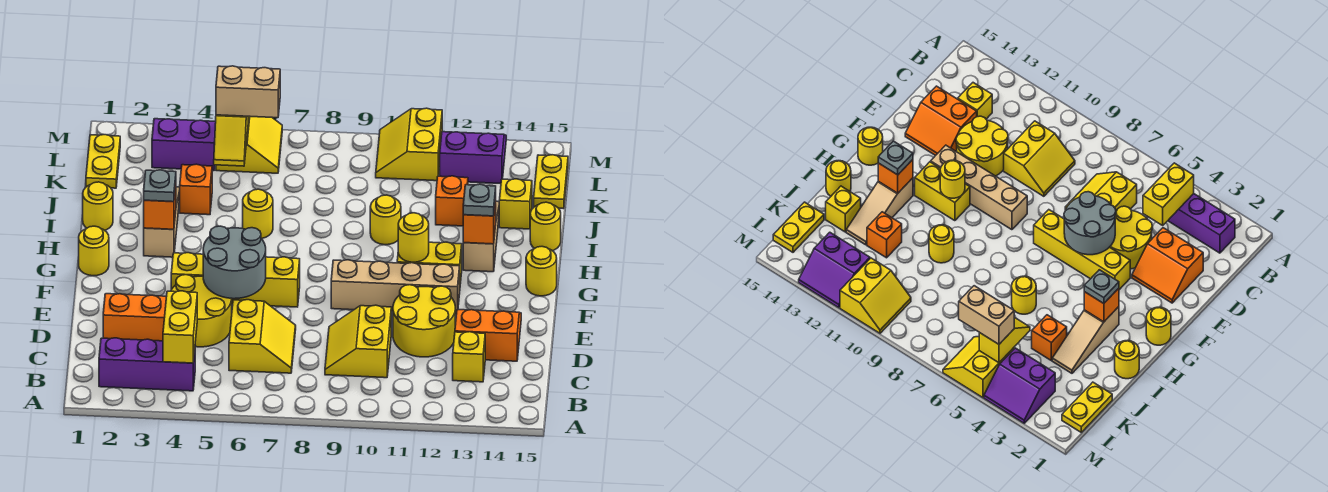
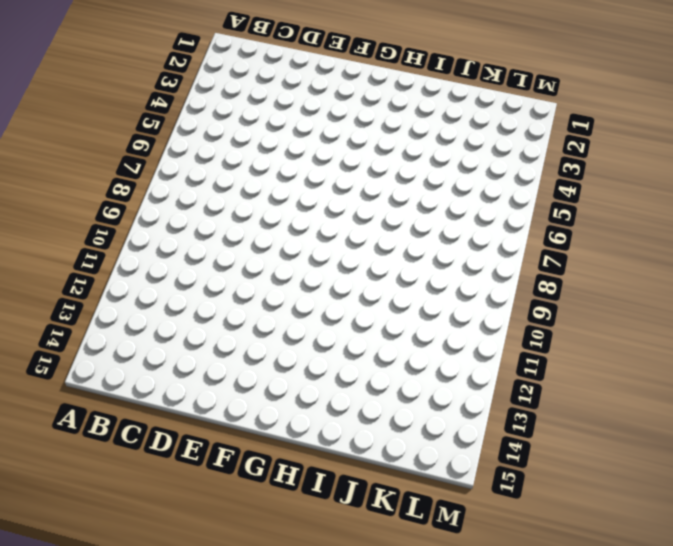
none -> purple 1x3 brick [99,338,195,391]
none -> yellow 2x2 slope [229,300,296,373]
none -> yellow 2x2 slope [325,305,391,378]
none -> yellow 1x1 brick [453,332,485,382]

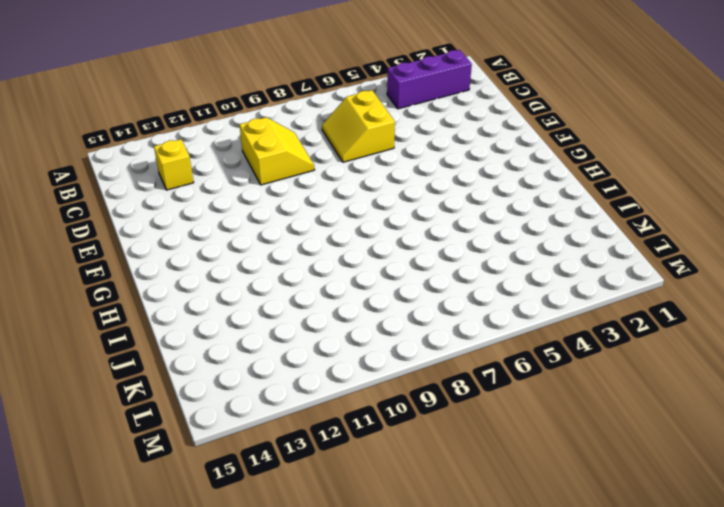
none -> orange 2x2 slope [103,294,166,341]
none -> yellow 2x2 round brick [171,275,232,347]
none -> yellow 2x2 round brick [393,285,455,357]
none -> orange 2x2 slope [455,310,521,361]

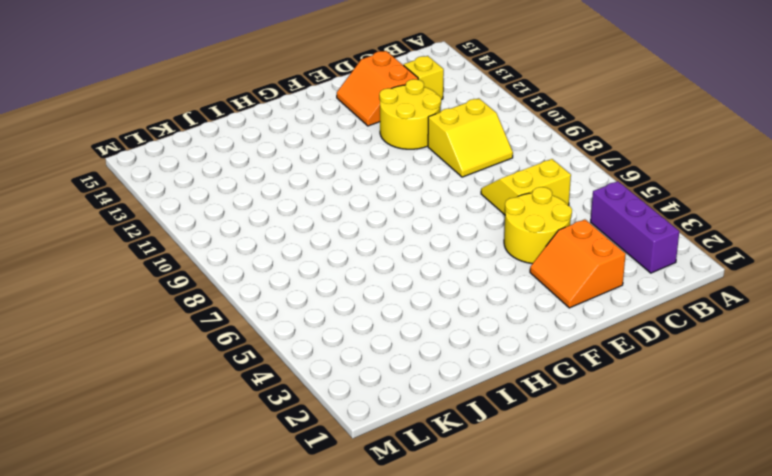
none -> yellow 1x4 brick [171,253,300,307]
none -> tan 1x4 brick [331,260,460,314]
none -> yellow 1x1 round brick [79,226,109,276]
none -> yellow 1x2 brick [397,242,462,284]

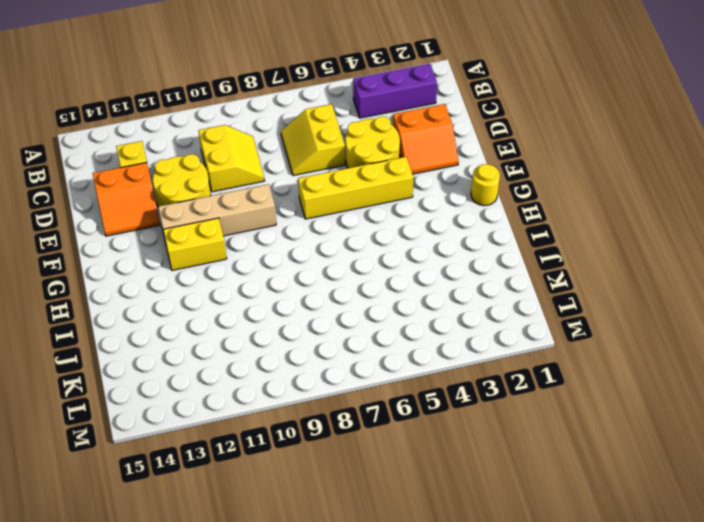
none -> yellow 1x1 round brick [526,247,557,296]
none -> tan 1x3 slope [144,187,180,257]
none -> tan 1x3 slope [463,201,499,272]
none -> yellow 1x1 round brick [83,182,113,230]

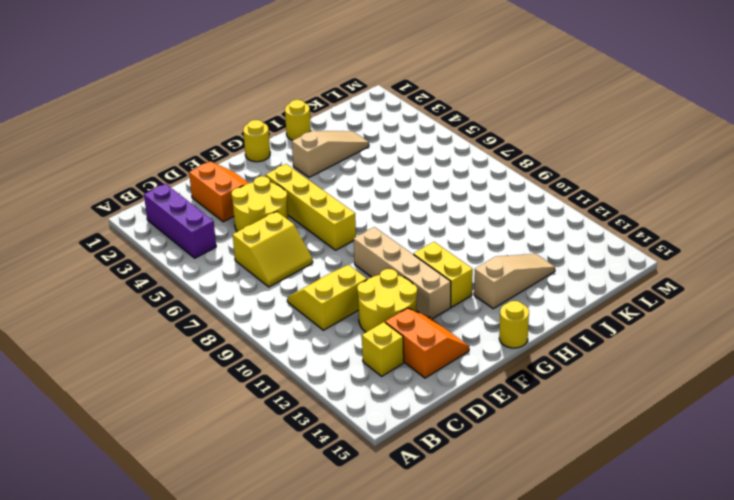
none -> yellow 1x1 round brick [243,189,273,239]
none -> yellow 1x1 round brick [370,195,401,245]
none -> yellow 1x1 round brick [530,202,561,251]
none -> orange 1x1 brick [180,164,212,215]

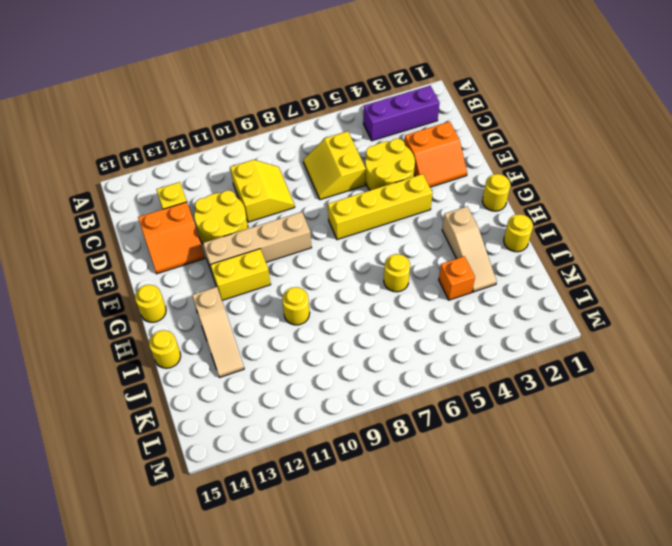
none -> orange 1x1 brick [436,176,468,226]
none -> yellow 1x1 brick [499,179,532,229]
none -> yellow 1x2 plate [86,135,120,188]
none -> yellow 1x2 plate [534,155,568,209]

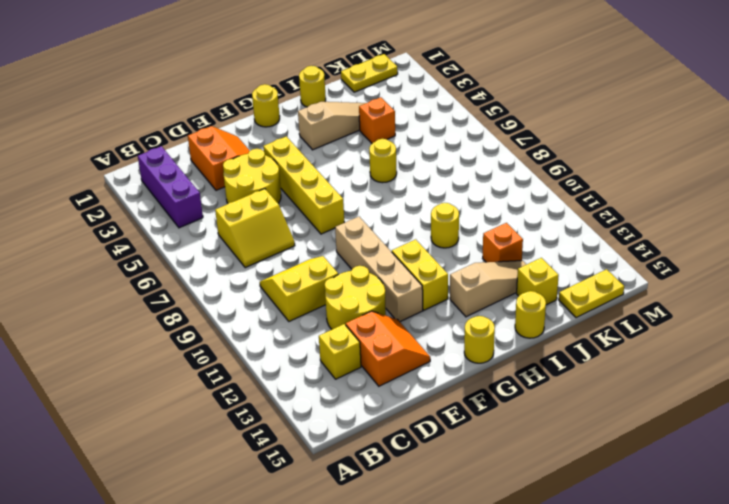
none -> purple 2x2 slope [152,119,216,171]
none -> yellow 2x2 slope [216,116,282,173]
none -> yellow 2x2 slope [376,108,442,181]
none -> purple 2x2 slope [440,132,506,184]

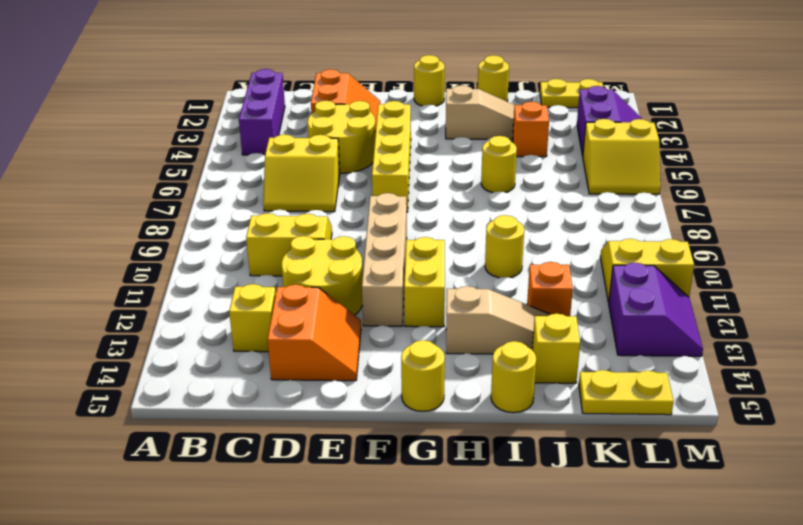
none -> yellow 1x2 brick [163,291,197,363]
none -> grey 2x2 round brick [203,226,266,299]
none -> yellow 1x1 round brick [398,213,429,262]
none -> orange 1x1 brick [144,186,176,229]

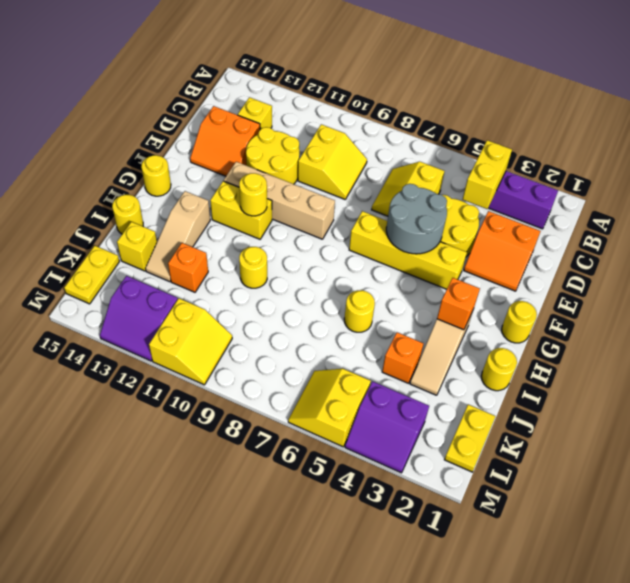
none -> orange 1x1 brick [463,198,496,244]
none -> yellow 1x2 slope [214,115,248,166]
none -> grey 1x1 plate [144,170,176,202]
none -> grey 1x1 plate [463,184,496,216]

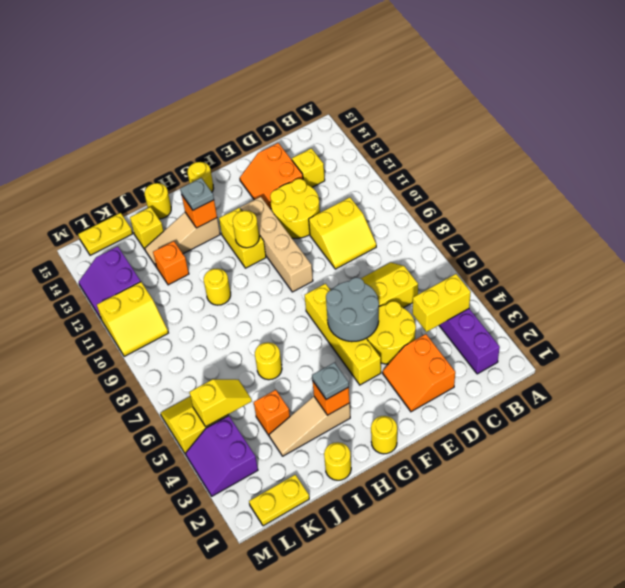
none -> tan 1x2 brick [216,66,280,118]

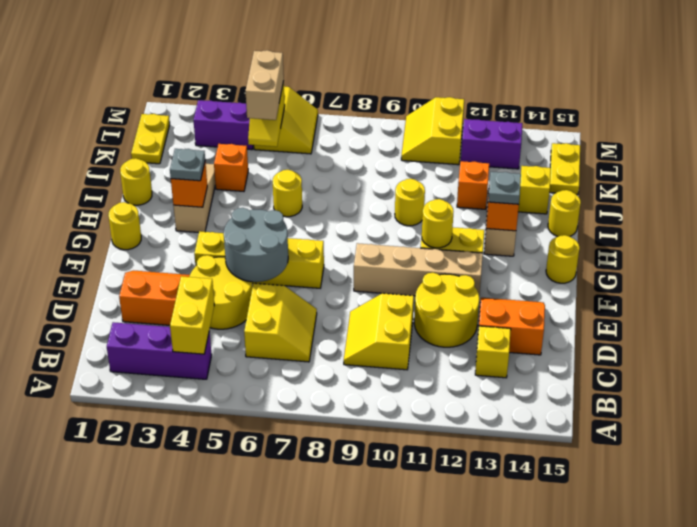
tan 1x2 brick [246,50,284,120] -> tan 1x2 brick turned to [216,66,280,118]

